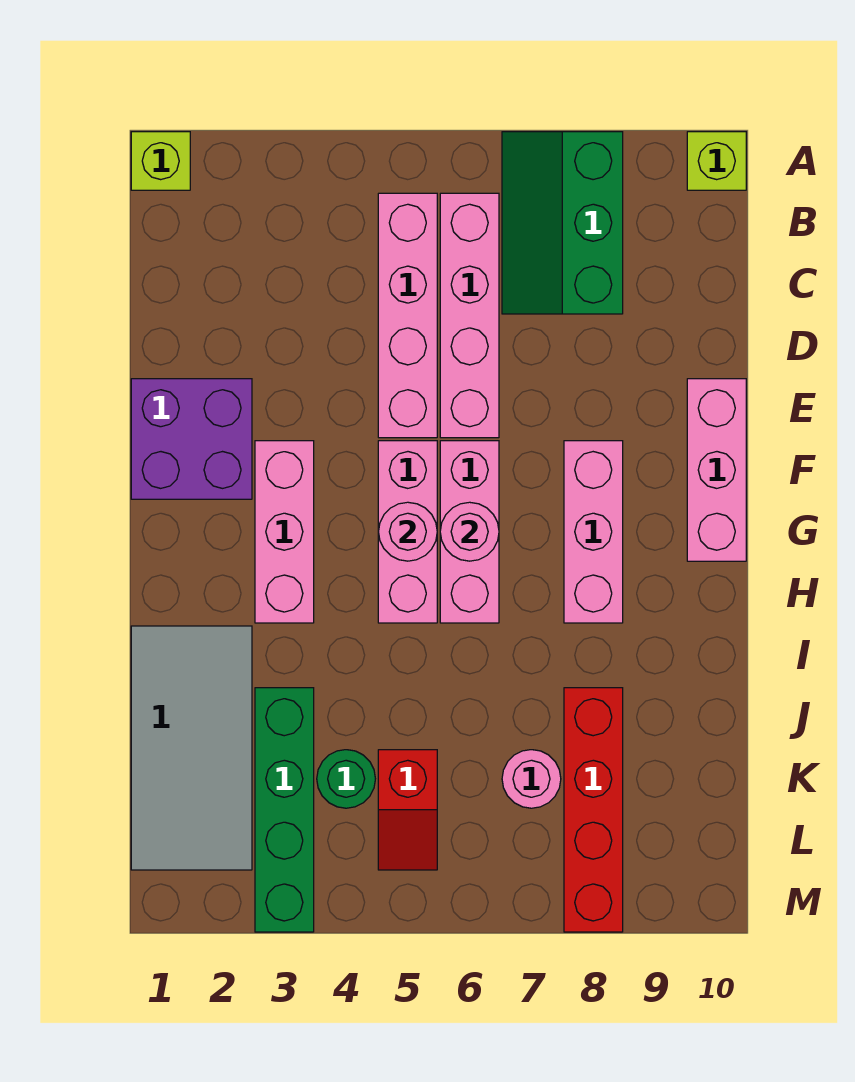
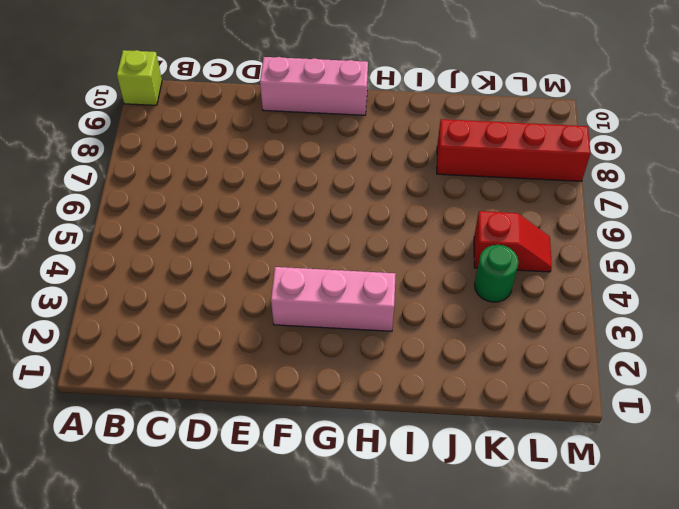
none -> lime 1x1 brick [131,132,190,190]
none -> green 2x3 slope [502,132,623,314]
none -> pink 1x4 brick [378,193,437,438]

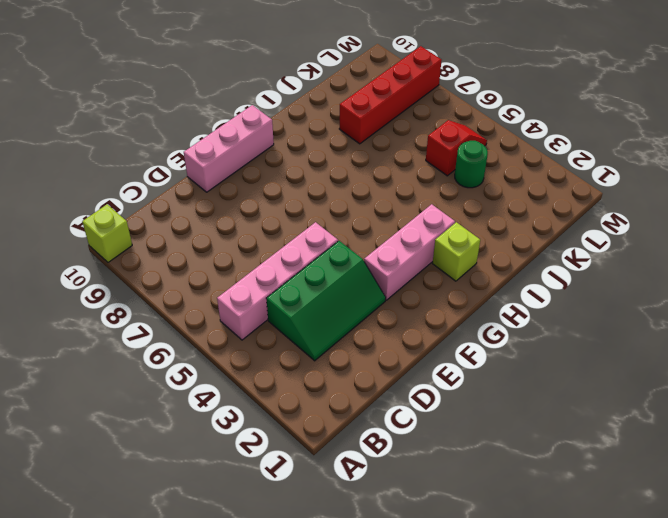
green 2x3 slope [266,241,386,361] -> green 2x3 slope moved to [502,132,623,314]
lime 1x1 brick [433,222,480,281] -> lime 1x1 brick moved to [131,132,190,190]
none -> pink 1x4 brick [440,193,499,438]
none -> purple 2x2 brick [131,379,252,499]
none -> pink 1x3 brick [378,441,437,623]

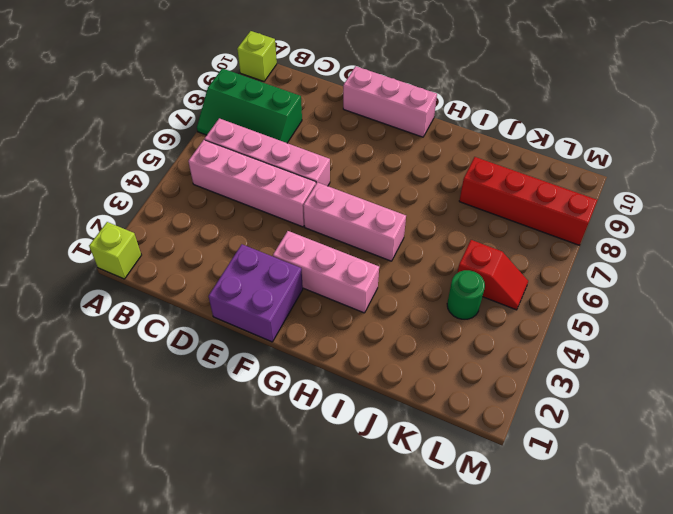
none -> pink 1x3 brick [440,441,499,623]
none -> pink 1x3 brick [564,441,623,623]
none -> grey 2x4 tile [131,626,252,870]

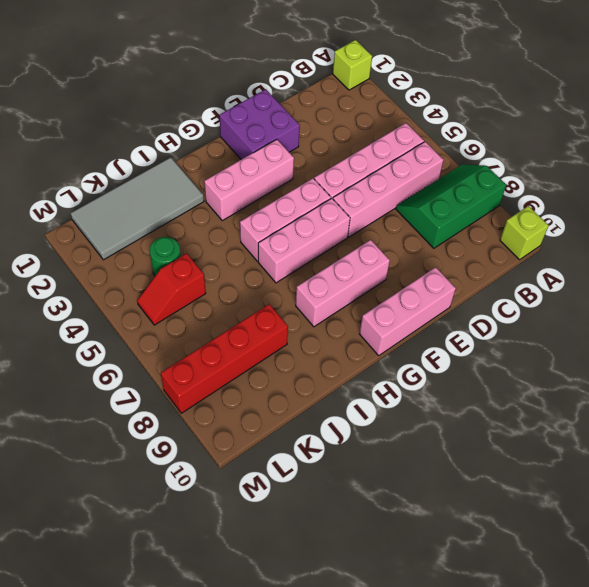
none -> green 1x4 brick [255,688,314,932]
none -> pink 1x1 round brick [502,750,561,808]
none -> pink 1x1 round brick [378,502,437,561]

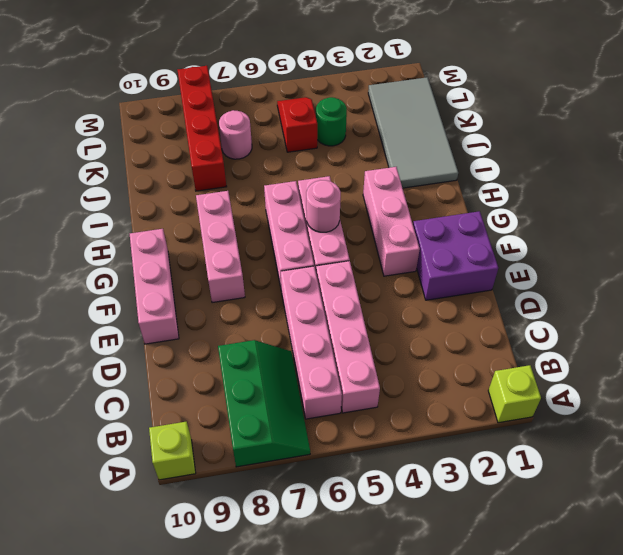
none -> green 1x4 brick [255,688,314,932]
none -> pink 1x1 round brick [440,502,499,561]

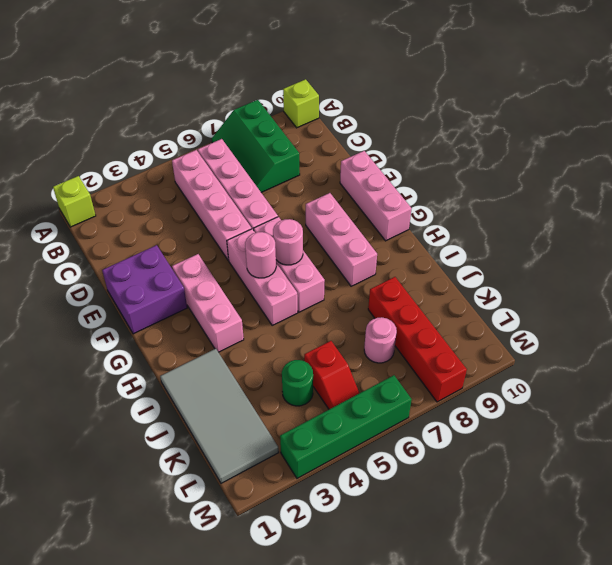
green 1x4 brick [280,375,412,478] -> green 1x4 brick turned to [255,688,314,932]

